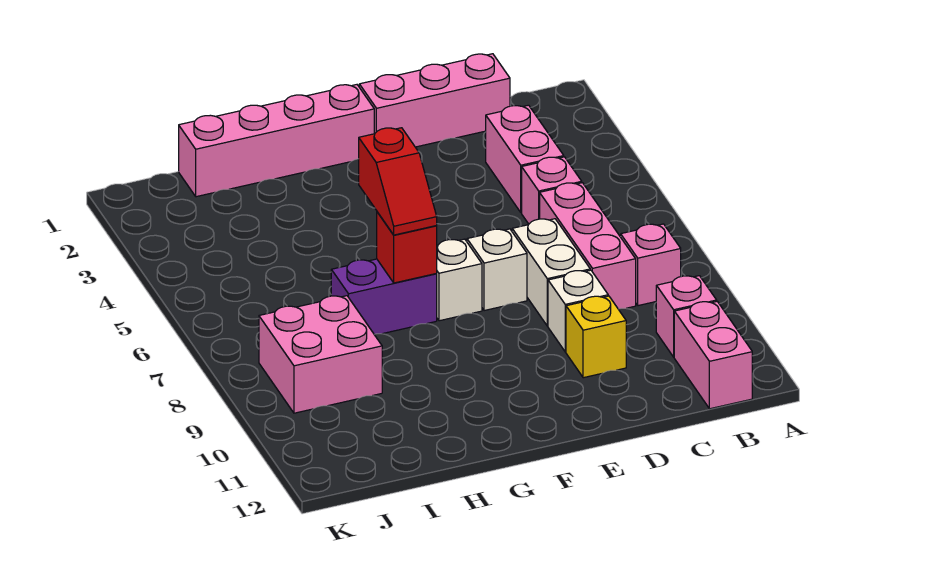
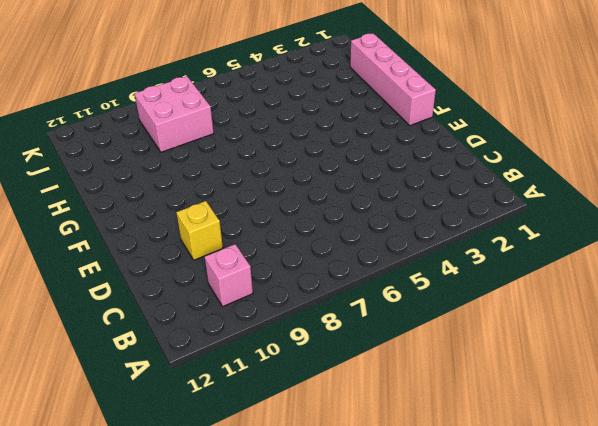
none -> pink 1x1 brick [621,224,681,306]
none -> pink 1x2 brick [674,302,752,409]
none -> pink 1x3 brick [359,54,510,147]

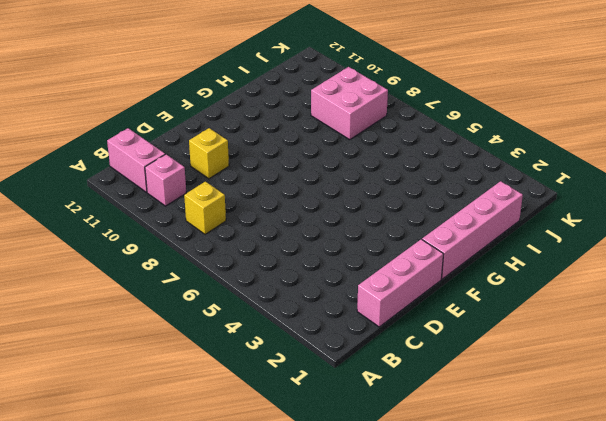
yellow 1x1 brick [184,182,226,234] -> pink 1x1 brick [621,224,681,306]
none -> pink 1x2 brick [486,105,564,213]
none -> pink 1x1 brick [522,157,582,224]
none -> pink 1x3 brick [540,183,636,309]

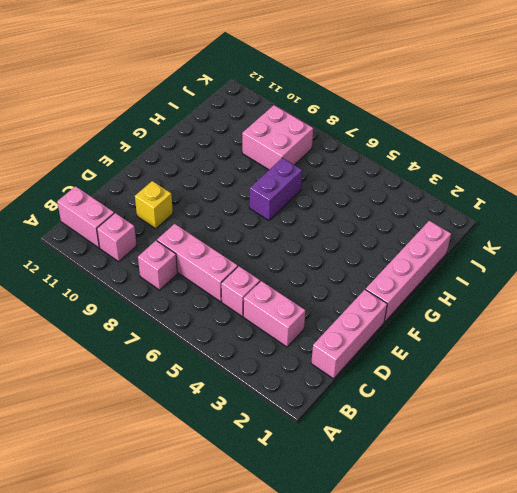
none -> white 1x2 brick [512,219,590,326]
none -> white 1x1 brick [548,270,608,352]
none -> white 1x1 brick [467,229,527,311]

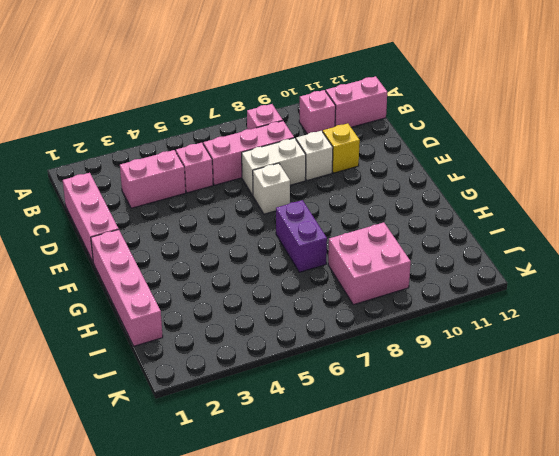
none -> white 1x1 brick [436,239,482,321]
none -> red 1x1 brick [377,212,437,283]
none -> red 1x2 slope [359,128,437,235]

